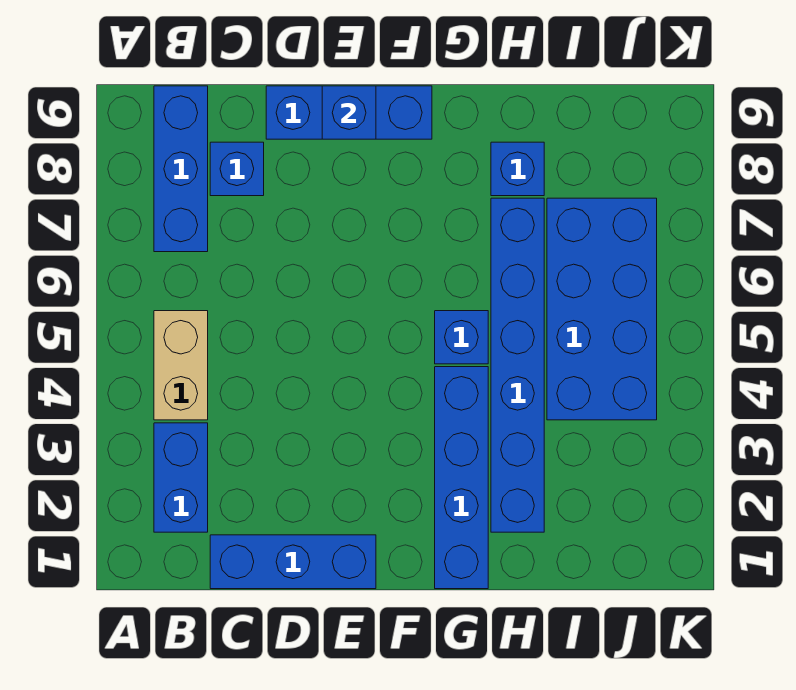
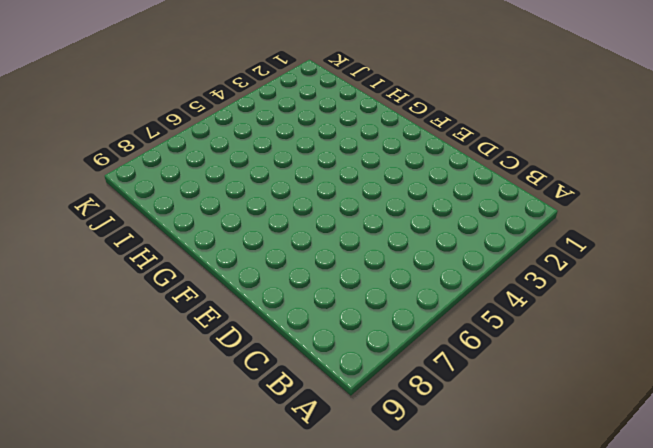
none -> blue 1x2 brick [154,423,208,532]
none -> tan 1x2 brick [154,311,208,420]
none -> blue 1x3 brick [154,86,208,252]

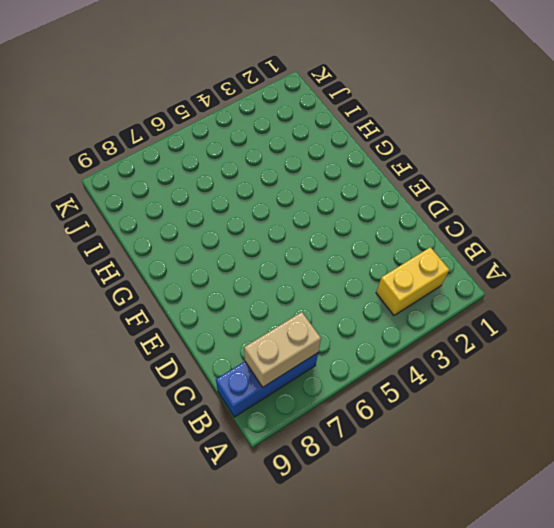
yellow 1x2 brick [376,247,449,315] -> blue 1x2 brick [154,423,208,532]
tan 1x2 brick [244,312,321,387] -> tan 1x2 brick moved to [154,311,208,420]
none -> blue 1x3 brick [210,535,376,589]
none -> blue 1x1 brick [210,142,264,196]
none -> blue 1x3 brick [266,86,432,139]

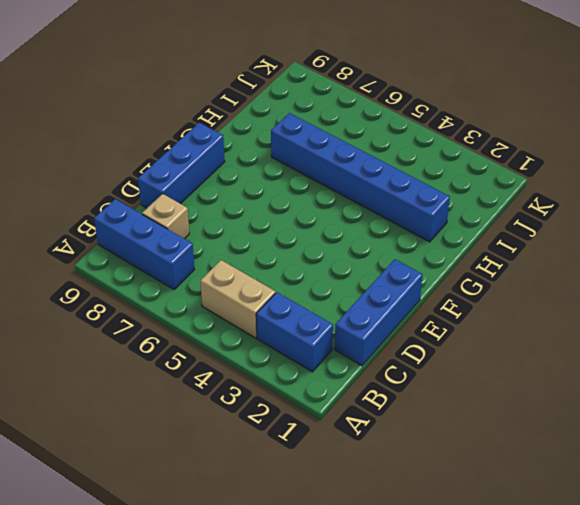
tan 1x1 brick [142,194,189,239] -> blue 1x1 brick [210,142,264,196]
none -> blue 1x4 brick [435,367,488,589]
none -> blue 1x1 brick [435,311,488,364]
none -> blue 1x1 brick [491,142,544,196]

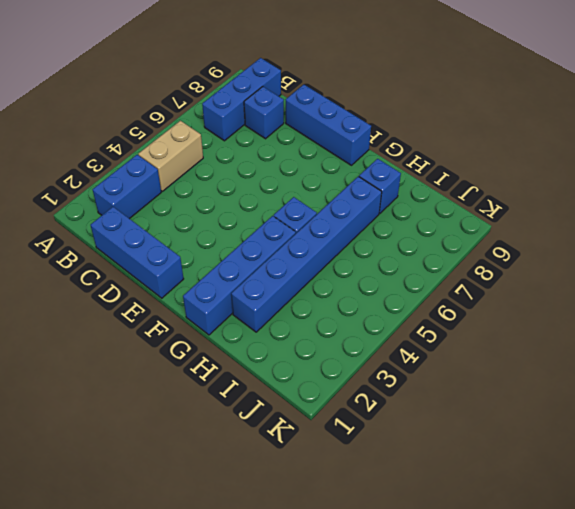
none -> blue 2x4 brick [547,198,657,420]
none -> blue 1x1 brick [322,86,376,139]

